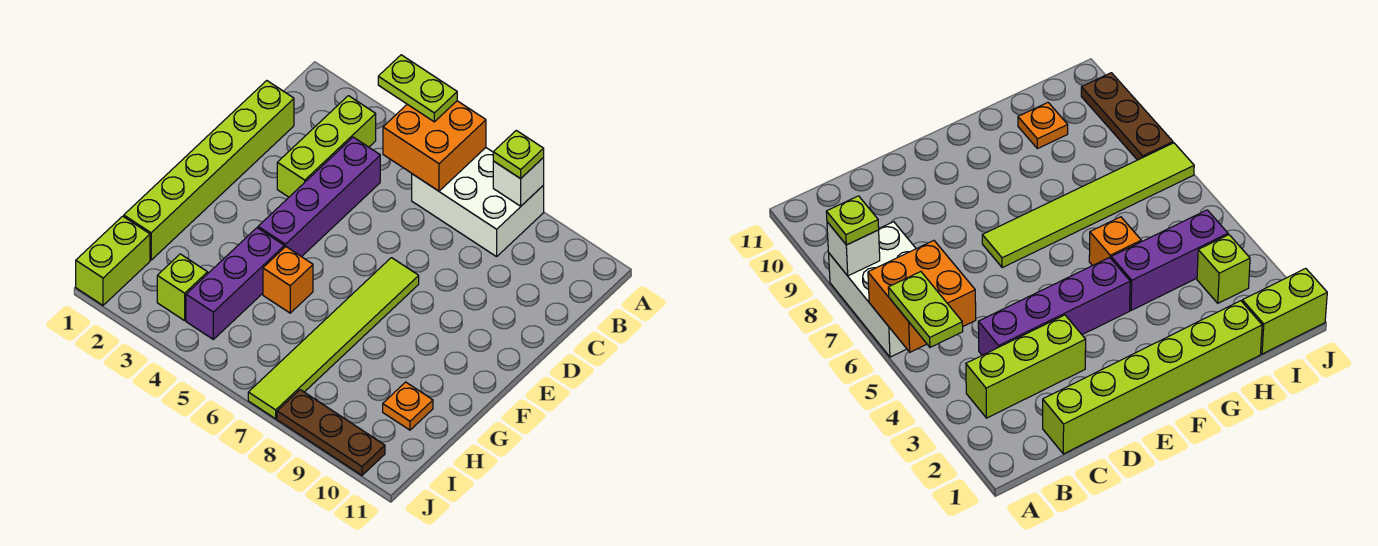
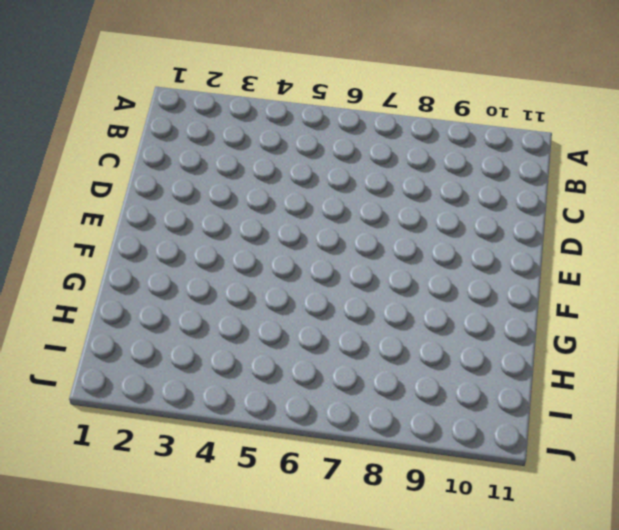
none -> white 2x3 brick [412,148,544,257]
none -> lime 1x3 brick [277,96,376,197]
none -> lime 1x6 brick [124,81,294,260]

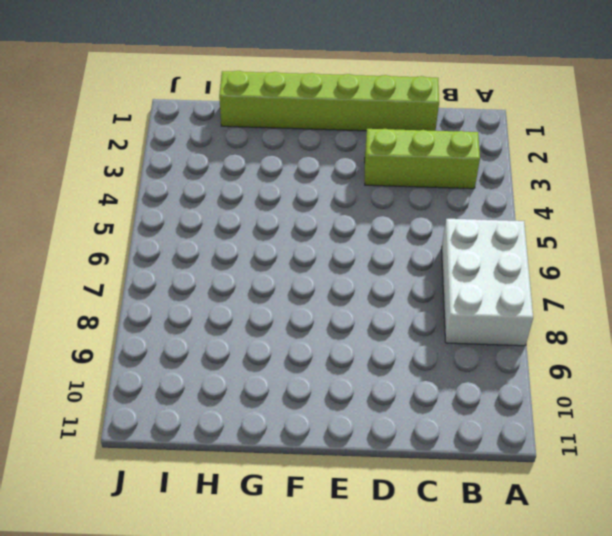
none -> purple 1x4 brick [258,137,380,257]
none -> lime 1x6 tile [248,258,419,419]
none -> purple 1x3 brick [186,228,284,339]

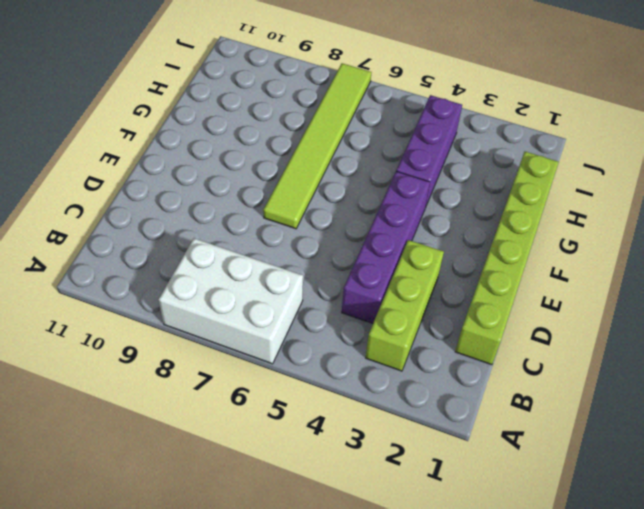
none -> orange 1x1 brick [263,247,313,313]
none -> orange 1x1 plate [383,382,433,430]
none -> lime 1x2 brick [76,216,150,305]

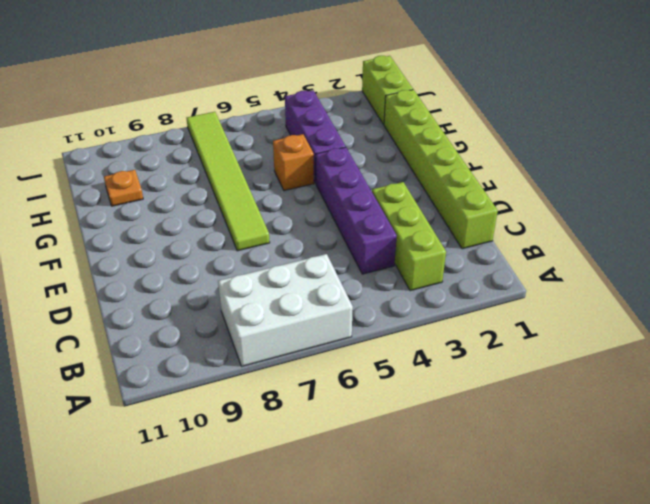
none -> lime 1x1 brick [157,254,208,321]
none -> brown 1x3 plate [277,390,385,475]
none -> orange 2x2 brick [383,101,486,191]

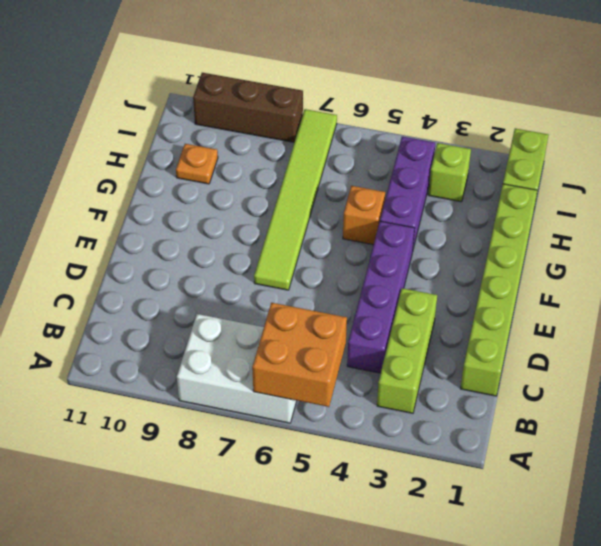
brown 1x3 brick [193,73,303,142] -> brown 1x3 plate [277,390,385,475]
none -> white 1x1 brick [493,158,544,206]
none -> lime 1x2 plate [378,55,457,122]
none -> lime 1x1 plate [493,130,544,179]

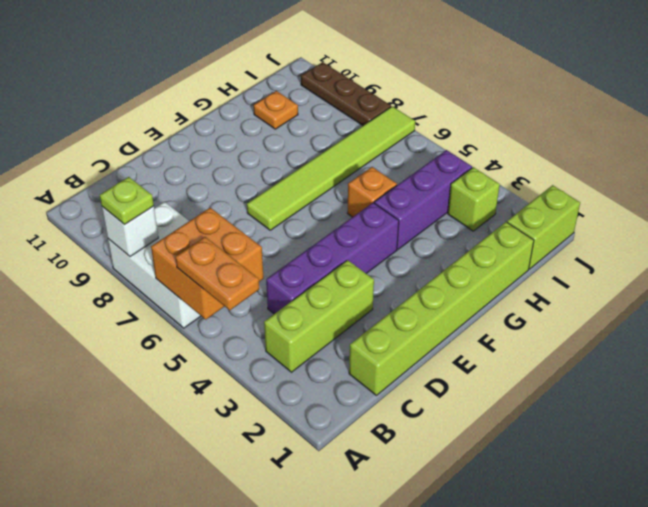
orange 1x2 plate [176,237,259,310] -> lime 1x2 plate [378,55,457,122]

